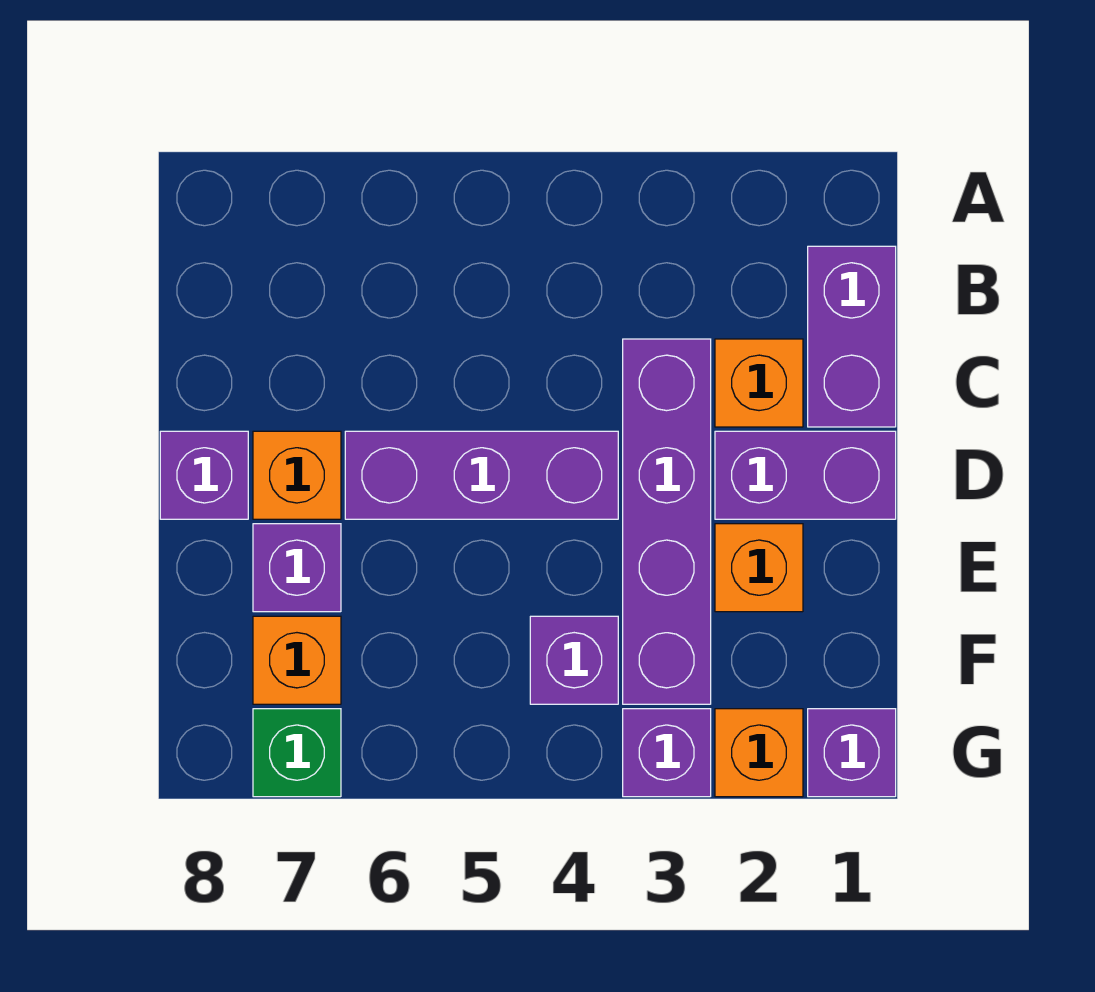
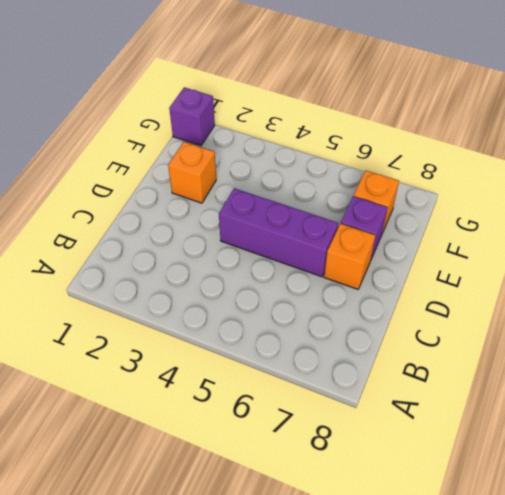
none -> purple 1x2 brick [808,246,896,427]
none -> orange 1x1 brick [715,339,803,427]
none -> purple 1x4 brick [623,339,711,704]

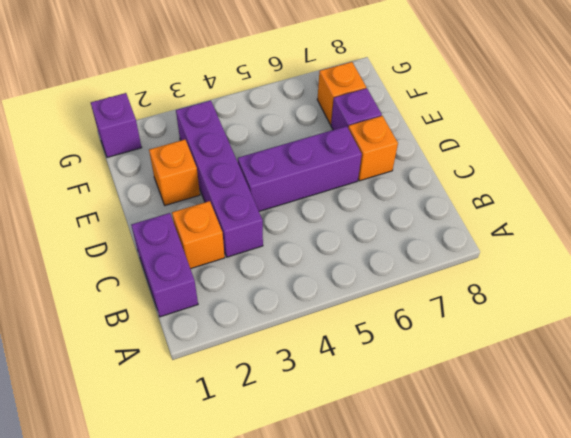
none -> purple 1x2 brick [715,431,896,519]
none -> purple 1x1 brick [160,431,248,519]
none -> purple 1x1 brick [530,616,618,704]

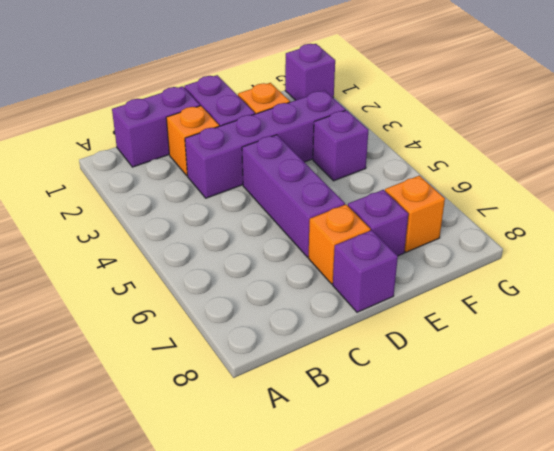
none -> orange 1x1 brick [715,709,803,797]
none -> purple 1x1 brick [623,709,711,797]
none -> green 1x1 brick [253,709,341,797]

